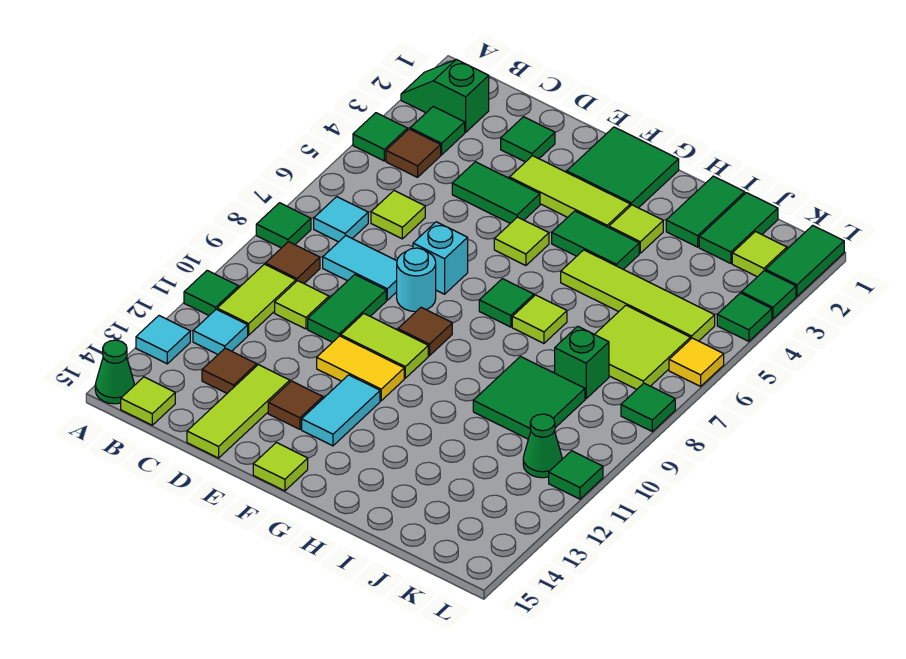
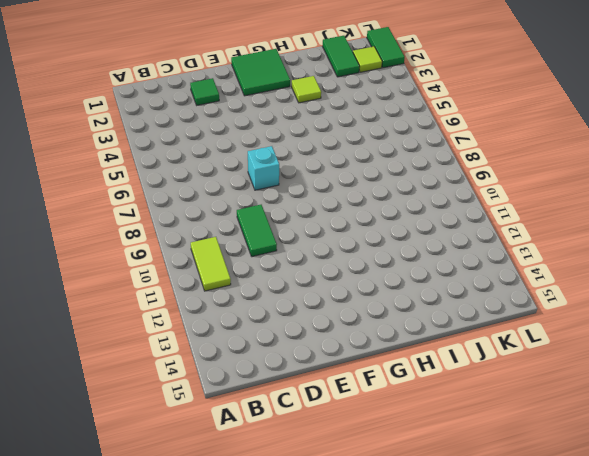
none -> green 1x2 slope [401,59,489,132]
none -> green 1x1 tile [353,113,407,161]
none -> green 1x1 tile [256,203,311,248]
none -> green 1x1 tile [184,270,239,315]

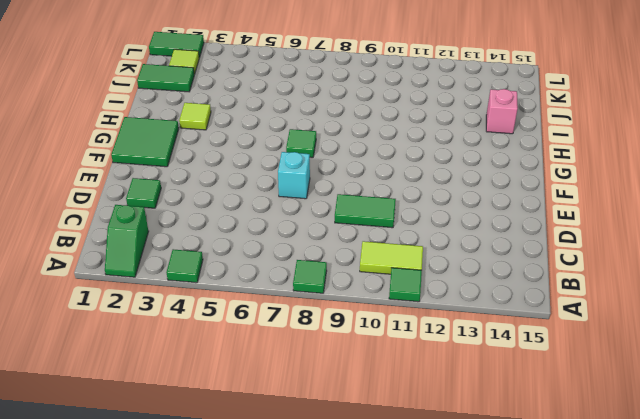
pink 1x1 brick [486,89,518,134] -> none
none -> cyan 1x1 tile [136,316,190,364]
none -> green 1x1 cone [95,340,134,404]
none -> green 1x1 tile [410,107,465,155]
none -> brown 1x1 tile [386,129,441,177]

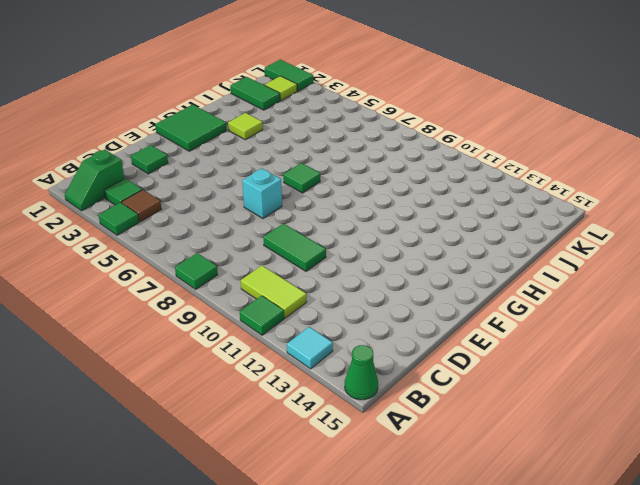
none -> cyan 1x1 tile [314,197,368,242]
none -> brown 1x1 tile [265,242,320,283]
none -> cyan 1x1 tile [193,309,248,354]
none -> lime 1x1 tile [121,377,175,425]

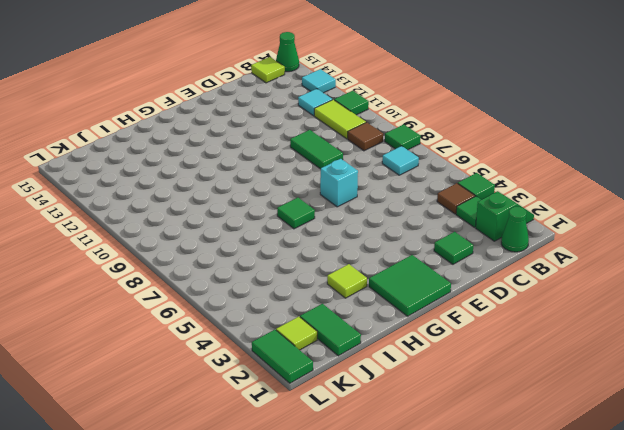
green 1x1 cone [501,207,529,252] -> green 1x1 cone moved to [523,414,562,478]
none -> lime 1x1 tile [371,191,425,239]
none -> cyan 1x2 tile [323,236,397,300]
none -> lime 1x1 tile [275,281,329,329]
none -> brown 1x1 tile [202,348,257,393]

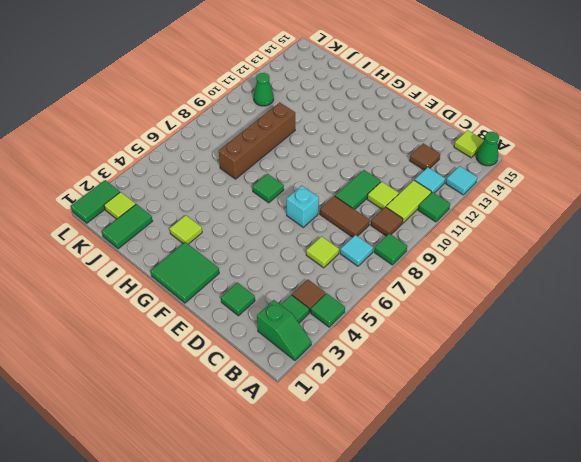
brown 1x2 tile [320,196,370,237] -> cyan 1x2 tile [323,236,397,300]
brown 1x4 brick [219,102,295,179] -> green 2x2 tile [473,357,585,439]
none -> green 1x2 tile [452,162,540,223]
none -> lime 1x3 tile [187,365,290,458]
none -> lime 1x3 tile [510,156,630,228]
none -> cyan 1x1 round brick [397,248,436,312]

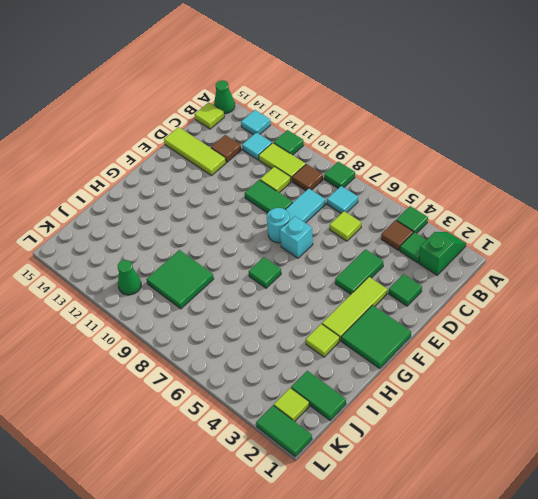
none -> lime 1x2 tile [341,314,428,378]
none -> yellow 1x2 tile [317,336,404,401]
none -> brown 1x1 tile [268,381,323,429]
none -> lime 1x1 tile [494,217,549,265]

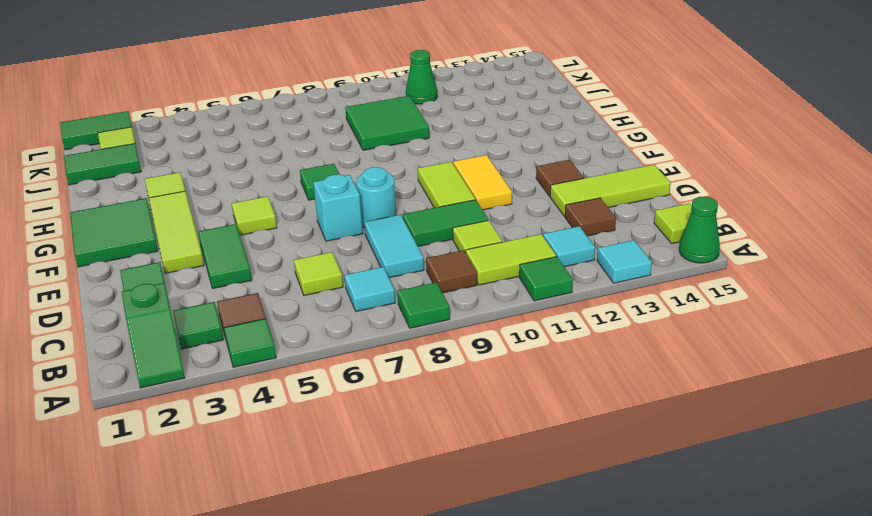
none -> brown 1x1 tile [398,307,452,356]
none -> cyan 1x2 tile [302,375,380,446]
none -> lime 1x1 tile [253,442,308,491]
none -> green 1x2 tile [552,211,639,269]

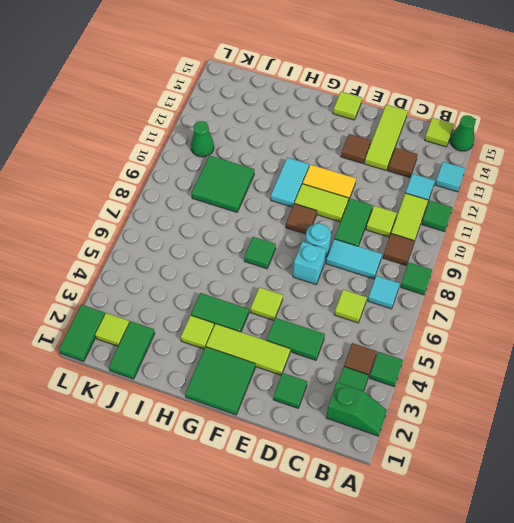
cyan 1x2 tile [271,158,309,207] -> cyan 1x2 tile moved to [302,375,380,446]
none -> lime 1x4 tile [561,250,715,341]
none -> lime 1x1 tile [512,295,567,343]
none -> green 1x2 tile [666,176,745,247]
none -> lime 2x2 tile [595,305,690,389]

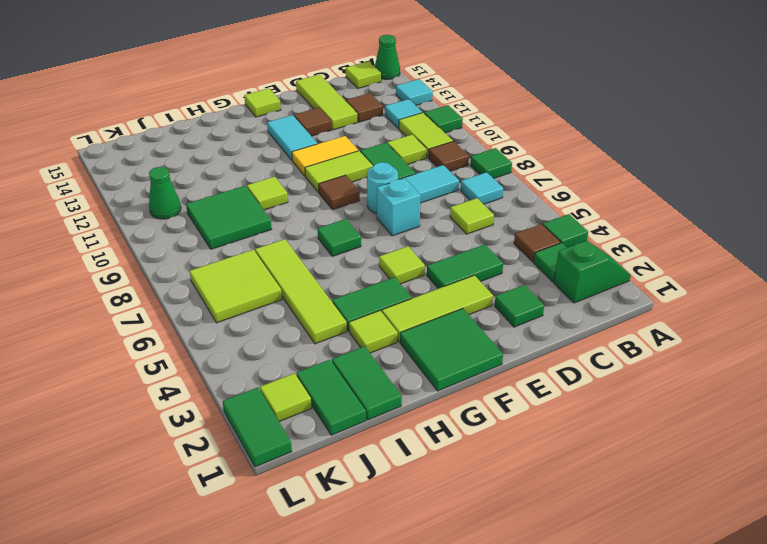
lime 1x1 tile [247,177,288,210] -> lime 1x1 tile moved to [512,295,567,343]
lime 1x4 tile [255,239,347,344] -> lime 1x4 tile turned to [561,250,715,341]
none -> green 1x1 brick [555,326,609,399]
none -> green 1x1 tile [741,271,796,319]
none -> green 1x1 tile [717,293,772,341]
none -> yellow 1x1 tile [669,338,724,386]

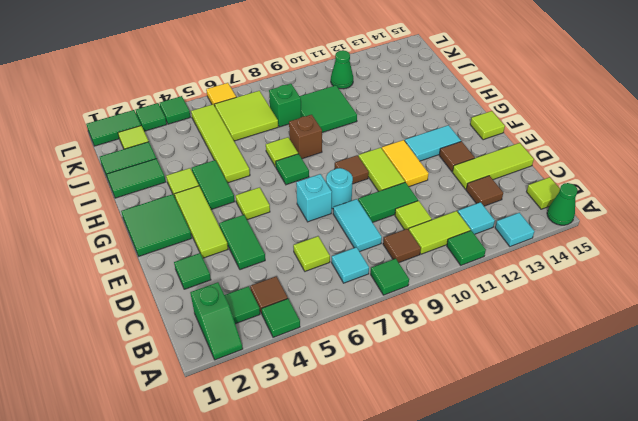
brown 1x1 brick [289,115,322,159] -> none
none -> green 1x1 tile [621,383,675,431]
none -> green 1x1 tile [549,451,603,499]

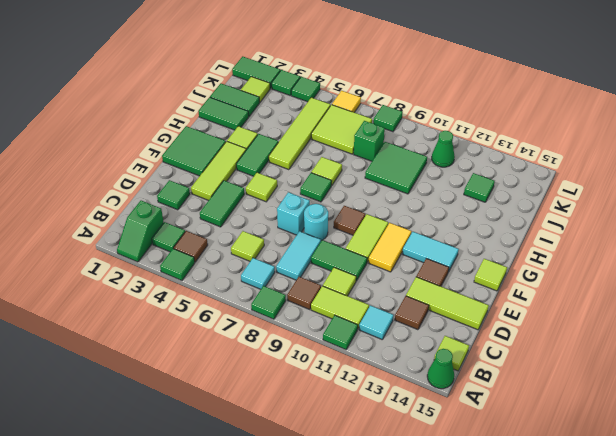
green 1x1 tile [464,173,495,202] -> green 1x1 tile moved to [549,451,603,499]
none -> cyan 1x1 tile [136,316,190,364]

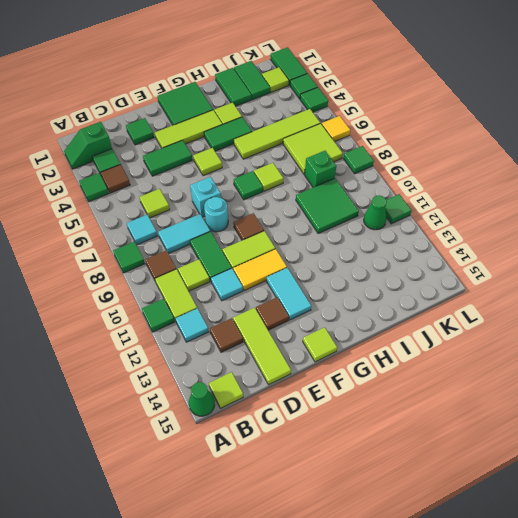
cyan 1x1 tile [211,269,243,301] -> cyan 1x1 tile moved to [136,316,190,364]

